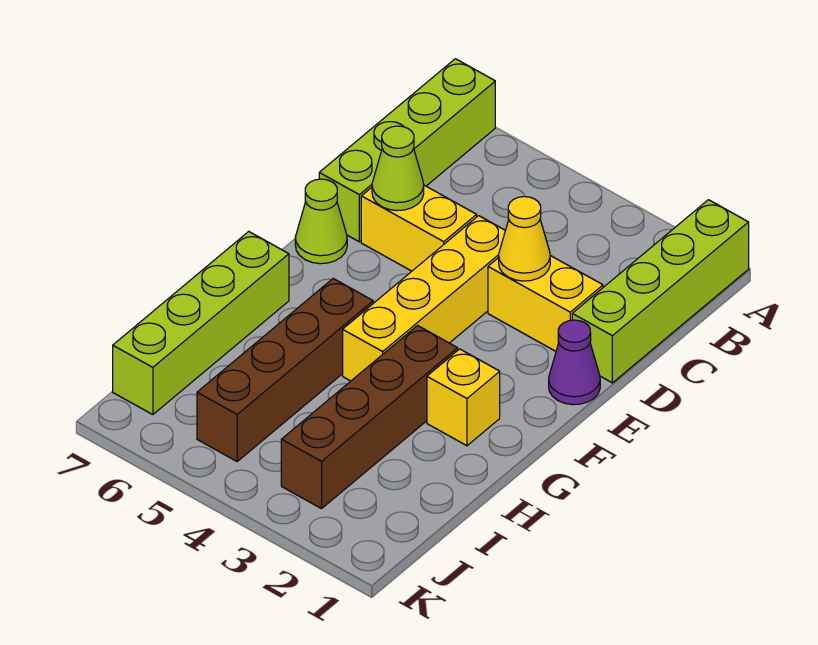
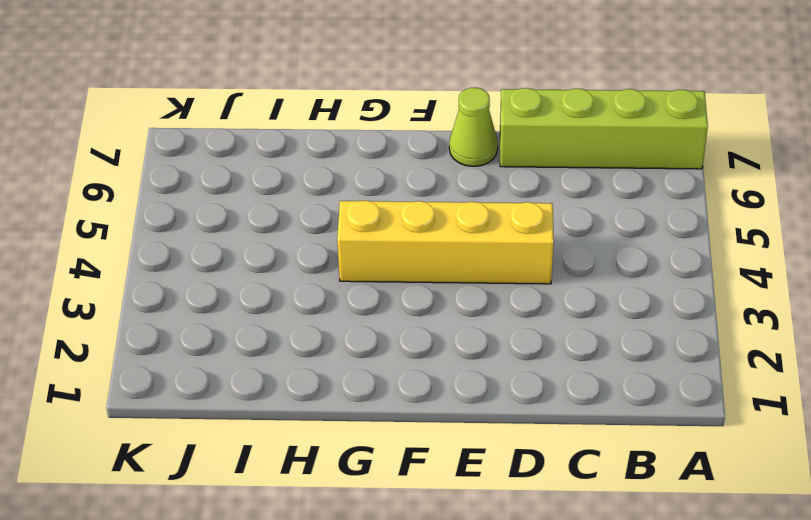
none -> lime 1x4 brick [572,200,749,383]
none -> yellow 1x2 brick [488,256,603,351]
none -> yellow 1x2 brick [361,185,477,271]

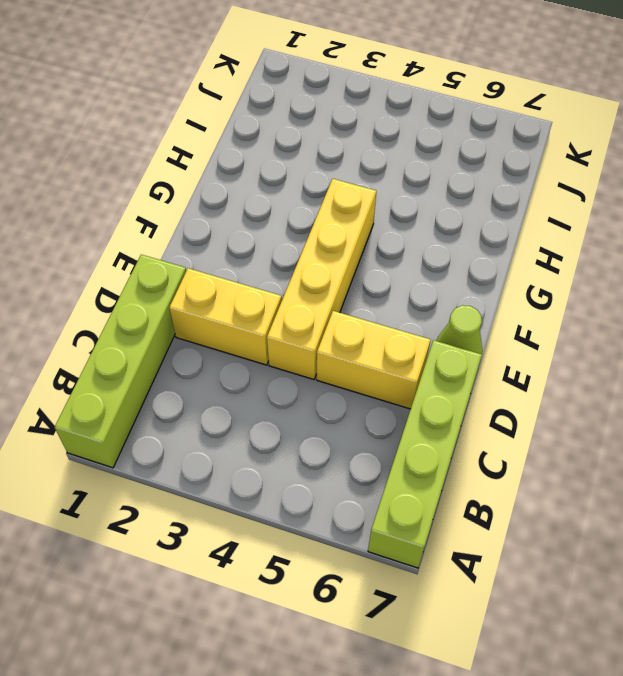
none -> purple 1x1 cone [549,320,600,405]
none -> yellow 1x1 brick [427,349,500,446]
none -> brown 1x4 brick [281,326,458,509]

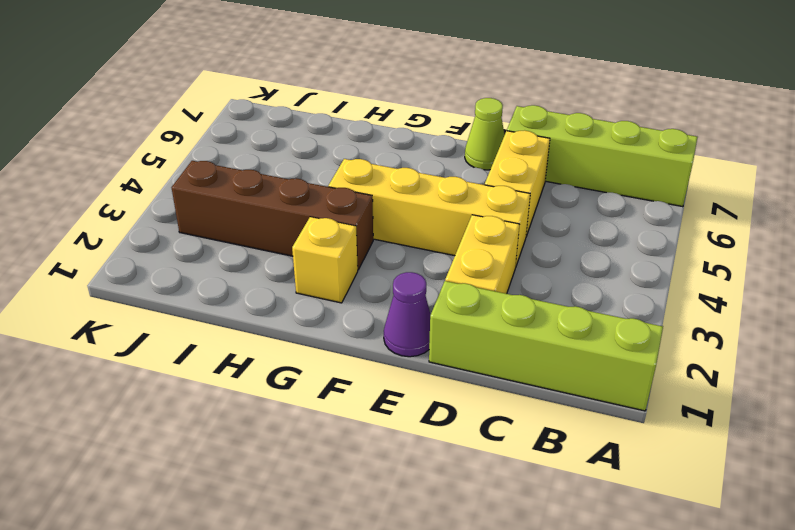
none -> brown 1x4 brick [197,279,373,461]
none -> lime 1x4 brick [113,232,289,415]
none -> yellow 1x1 cone [499,197,550,281]

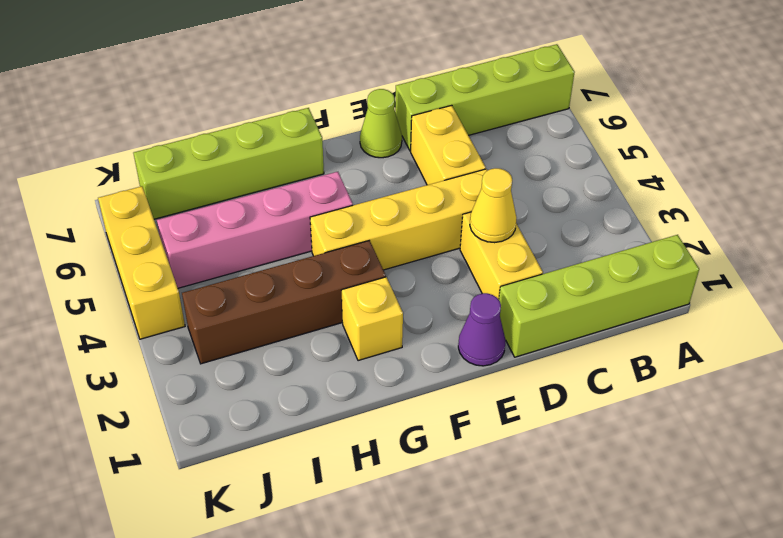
pink 1x4 brick [157,172,353,288] -> brown 1x4 brick [197,279,373,461]
yellow 1x3 brick [98,186,185,339] -> none
none -> lime 1x1 cone [372,126,424,211]

